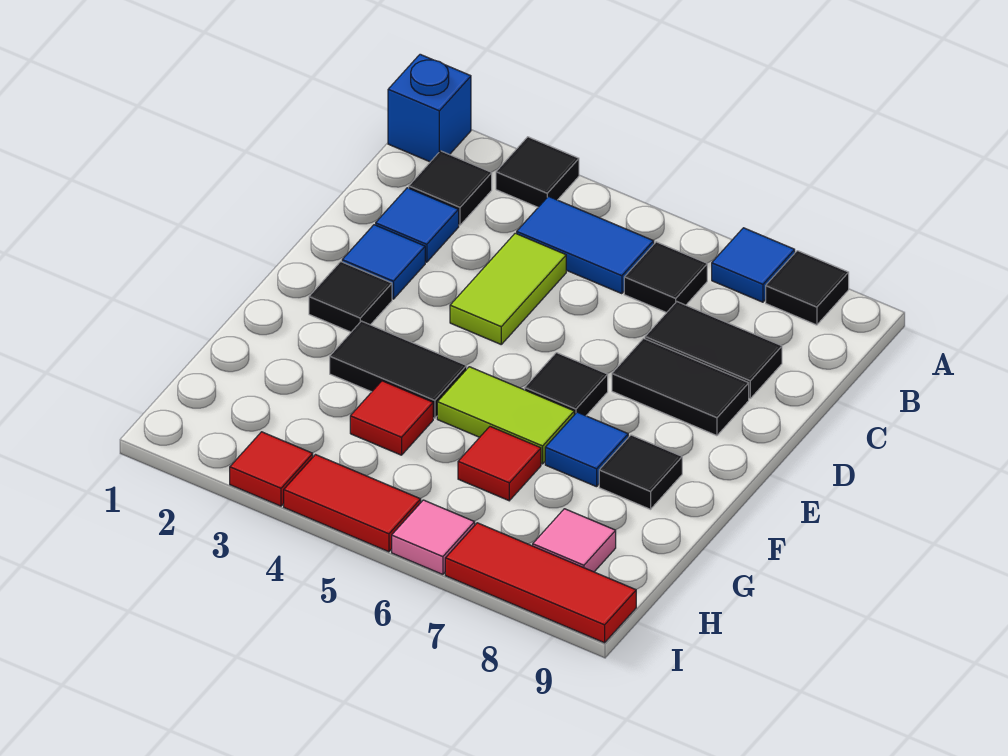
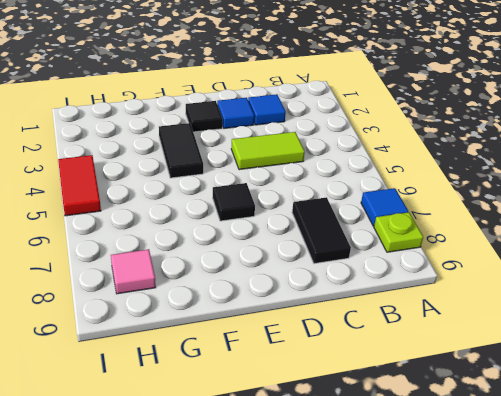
lime 1x1 plate [374,212,423,252] -> black 1x1 tile [766,251,849,325]
none -> blue 1x1 brick [388,54,471,162]
none -> black 1x1 tile [496,137,579,207]
none -> black 1x1 tile [409,151,492,225]

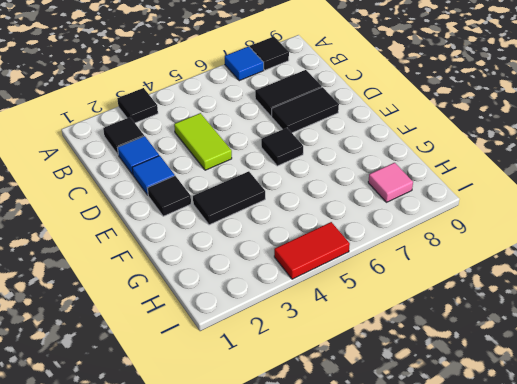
none -> blue 1x1 brick [388,54,471,162]
none -> blue 1x2 tile [517,196,654,294]
none -> black 1x1 tile [624,242,707,313]

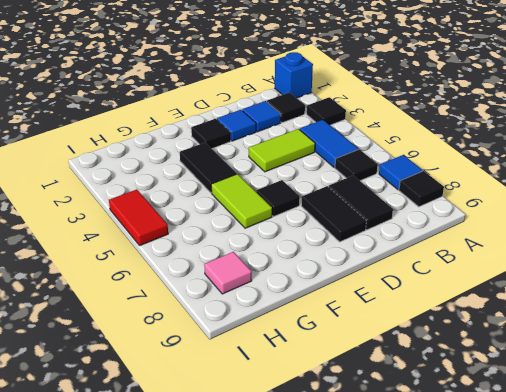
none -> blue 1x1 tile [545,412,628,487]
none -> black 1x1 tile [599,435,682,509]
none -> red 1x1 tile [350,381,433,455]

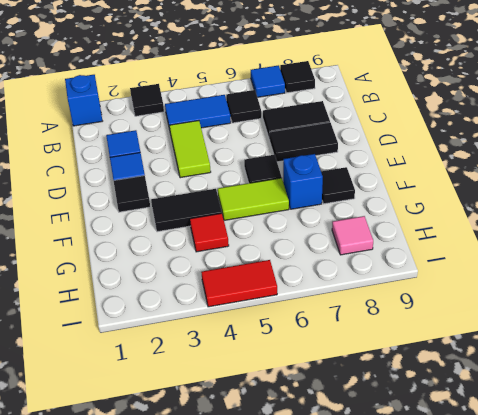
blue 1x1 brick [283,154,323,209] -> blue 1x1 tile [545,412,628,487]
none -> black 1x1 tile [409,151,492,225]
none -> red 1x1 tile [458,427,541,501]
none -> red 1x1 tile [230,432,313,506]

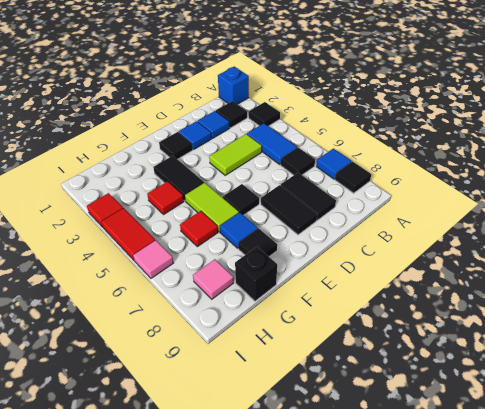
black 1x1 brick [235,247,277,301] -> none
none -> red 1x3 tile [445,523,636,643]

